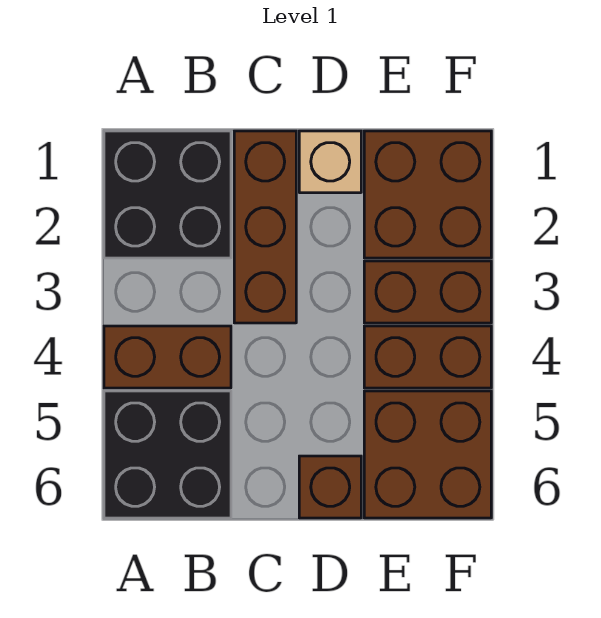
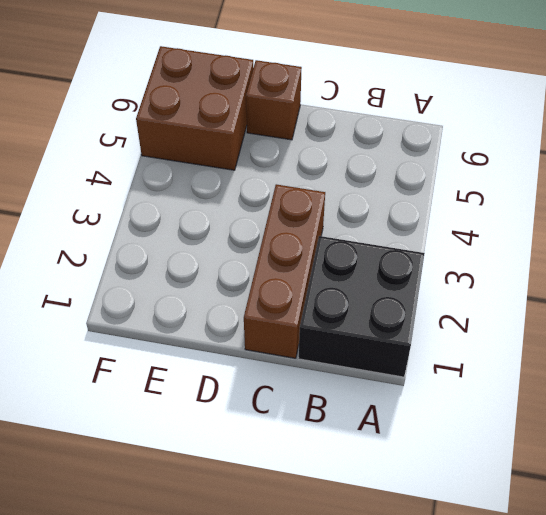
none -> brown 1x2 brick [104,326,231,388]
none -> black 2x2 brick [104,391,231,518]

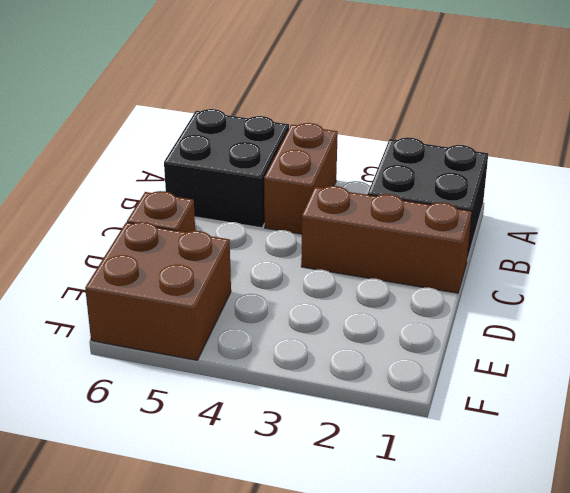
none -> tan 1x1 brick [299,131,361,193]
none -> brown 2x2 brick [364,131,491,258]

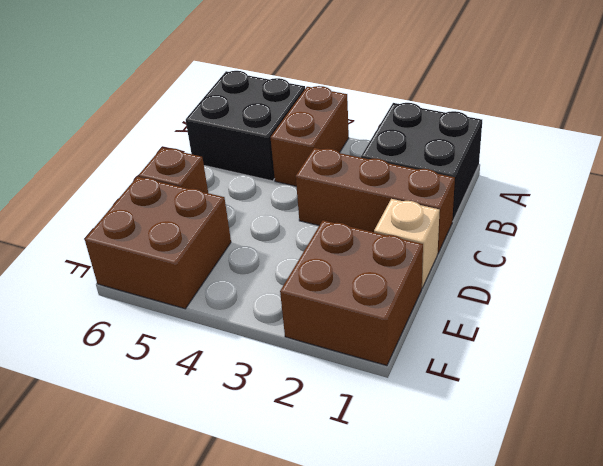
none -> brown 1x2 brick [364,261,491,323]
none -> brown 1x2 brick [364,326,491,388]

